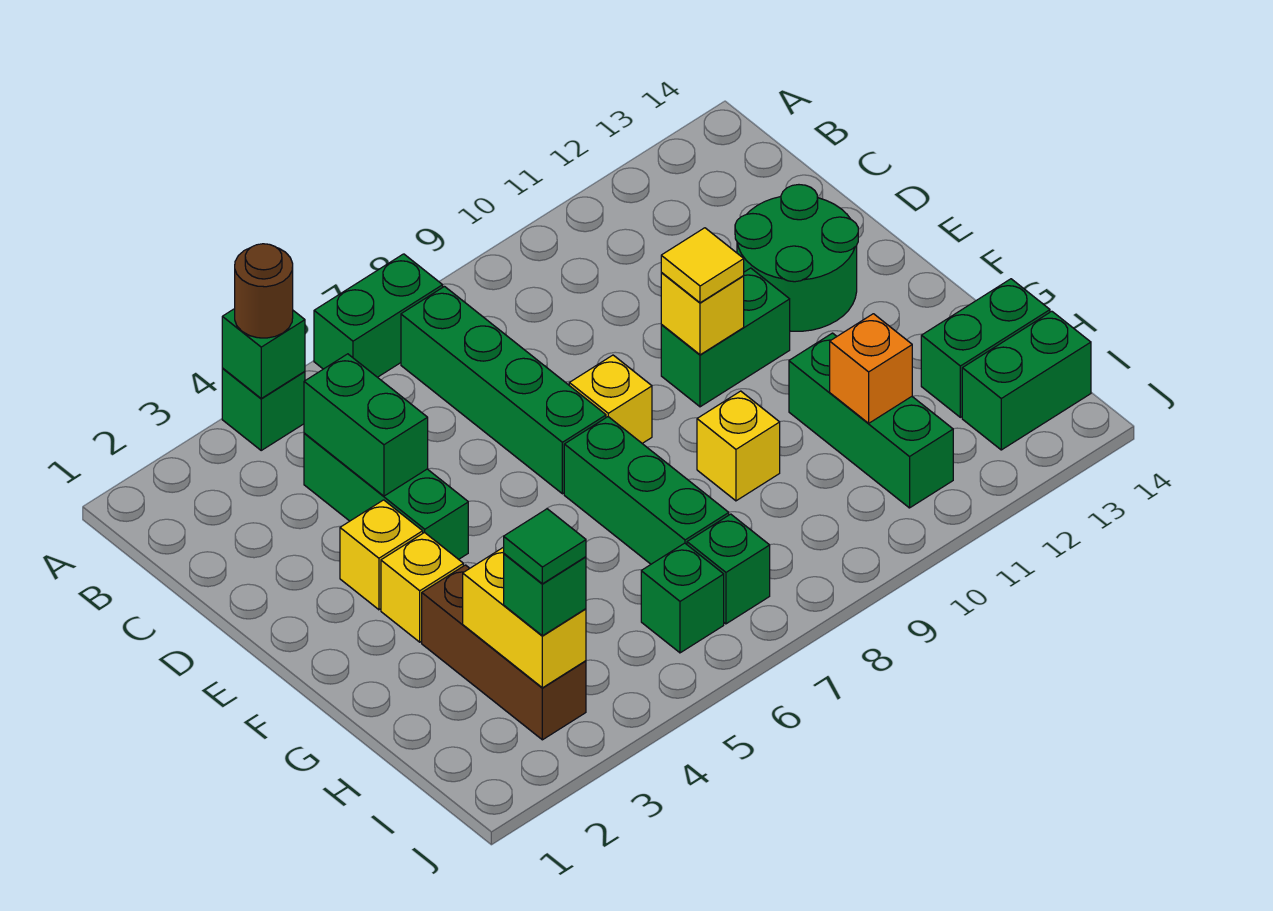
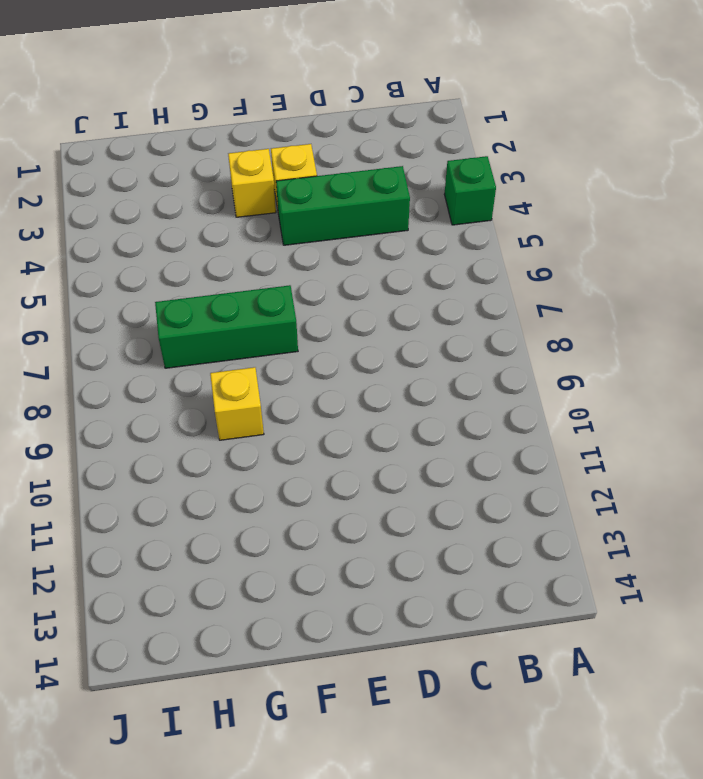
none -> green 1x2 brick [314,254,443,377]
none -> green 1x4 brick [401,287,606,494]
none -> green 2x2 round brick [735,185,858,331]

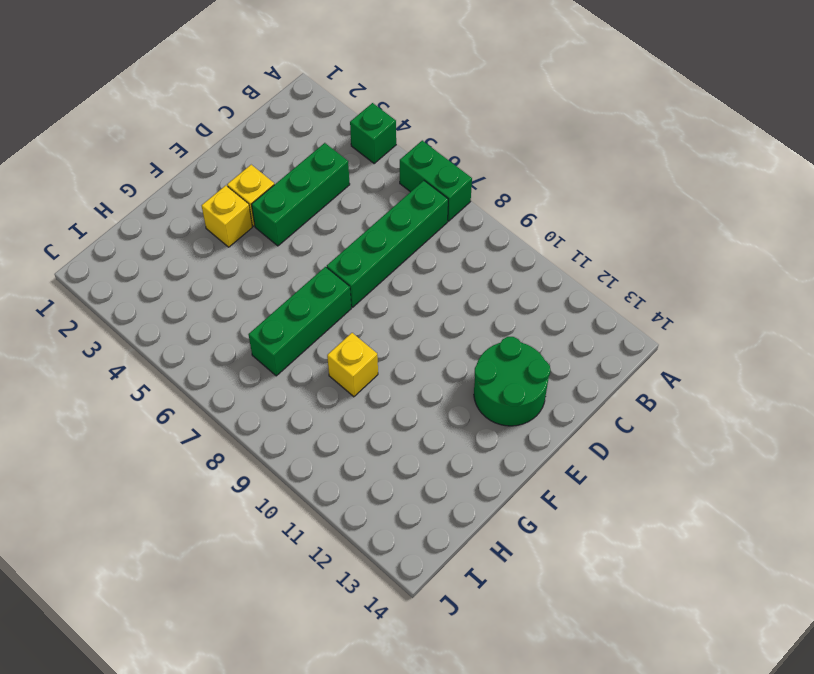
none -> yellow 1x1 brick [569,355,652,444]
none -> green 1x2 brick [661,268,790,407]
none -> brown 1x3 brick [422,565,586,740]

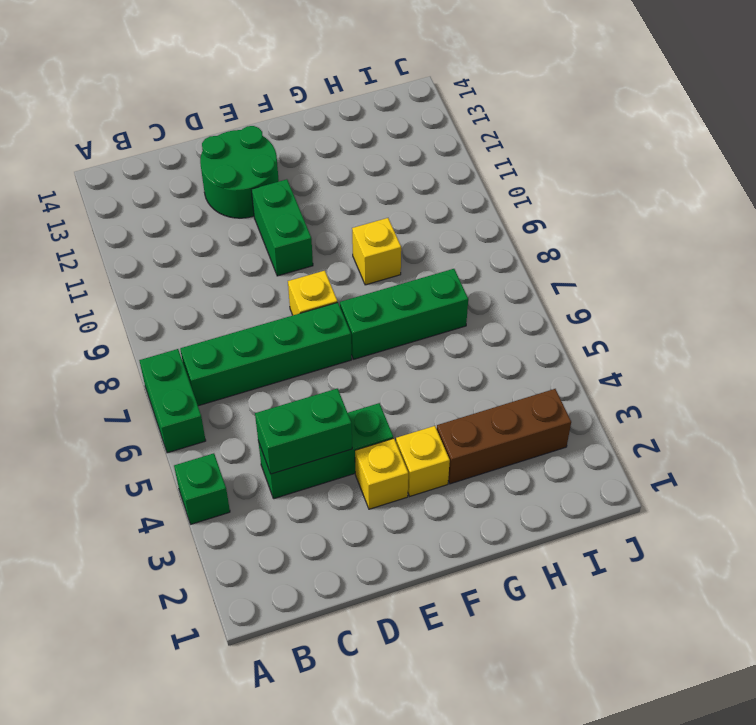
none -> green 1x3 brick [789,333,953,508]
none -> green 1x2 brick [921,279,1050,417]
none -> green 1x1 brick [641,543,724,653]

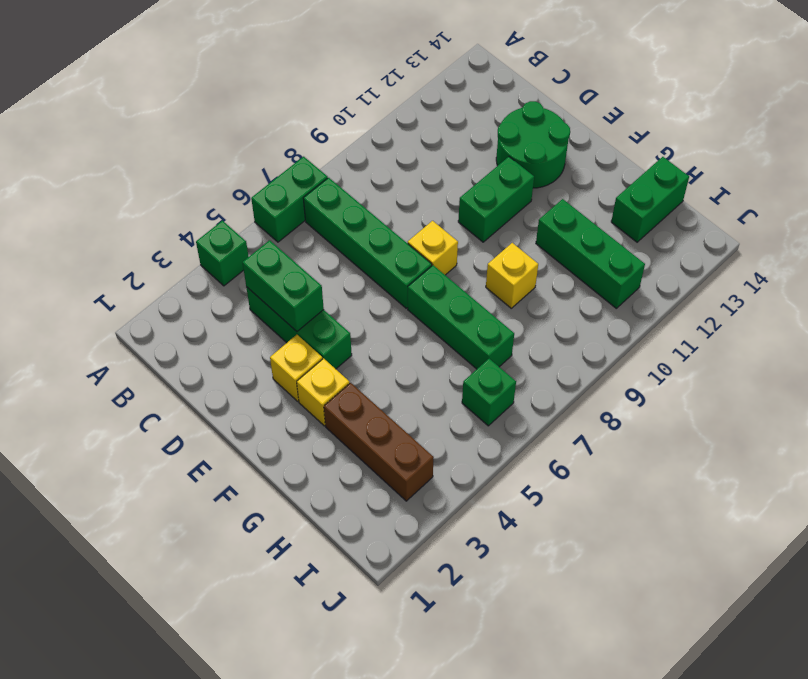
none -> green 1x1 brick [687,514,770,624]
none -> green 1x2 brick [962,311,1091,450]
none -> green 1x1 brick [222,309,305,398]

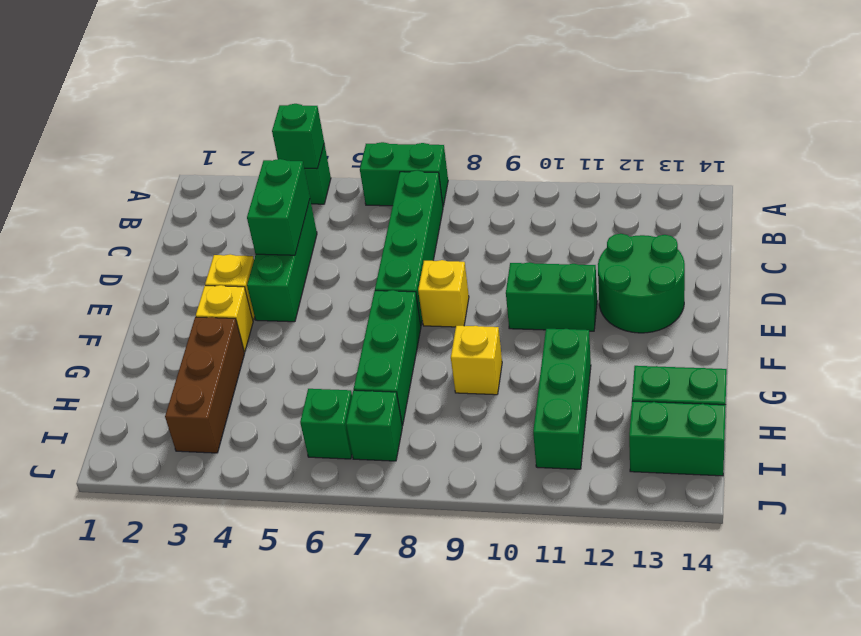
none -> yellow 1x1 brick [661,273,744,355]
none -> yellow 1x2 brick [463,547,586,688]
none -> orange 1x1 brick [830,314,912,423]

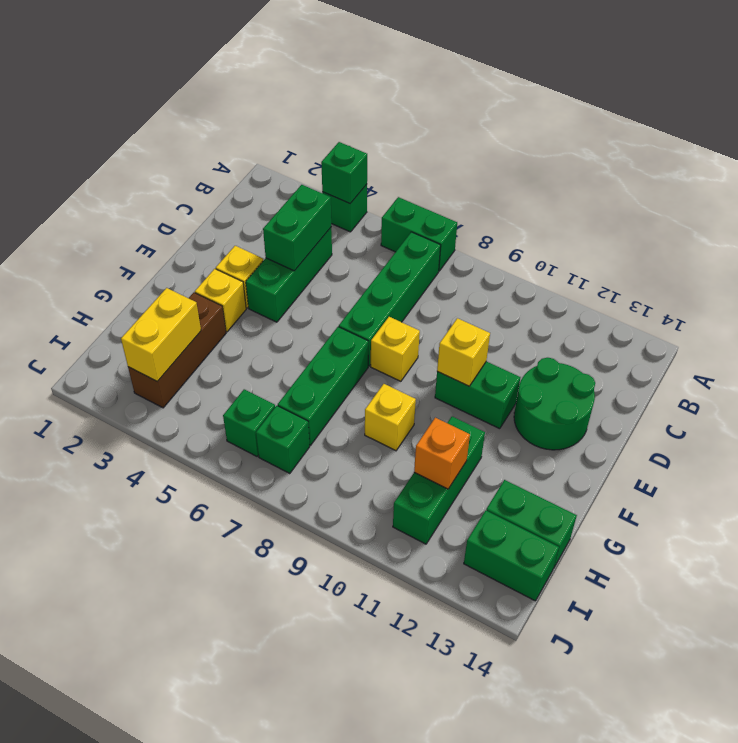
none -> brown 1x1 round brick [235,244,293,338]
none -> yellow 1x1 tile [661,228,744,303]
none -> green 1x1 brick [504,554,586,636]

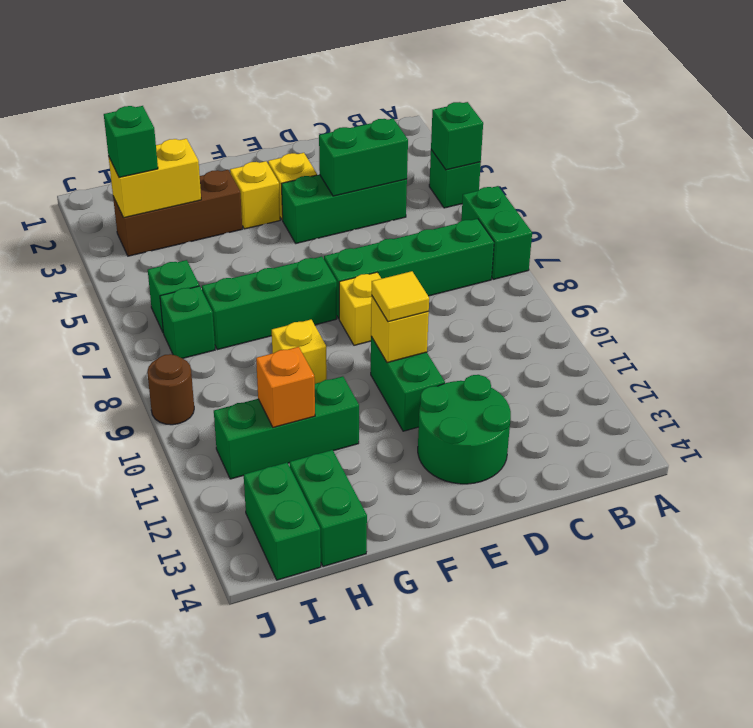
brown 1x1 round brick [147,354,194,425] -> brown 1x1 round brick moved to [235,244,293,338]
none -> green 1x1 tile [504,509,586,584]

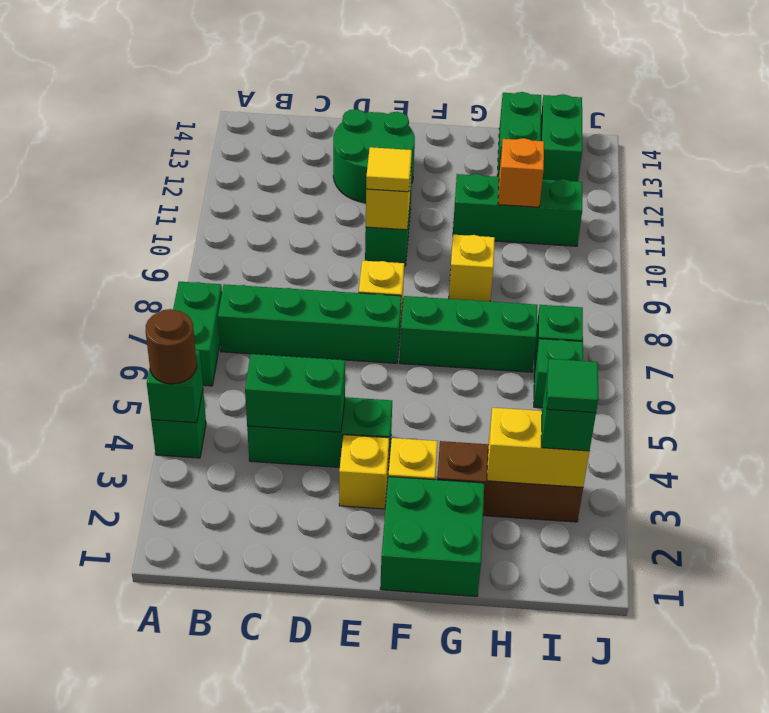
green 2x2 brick [380,477,484,596] -> none

